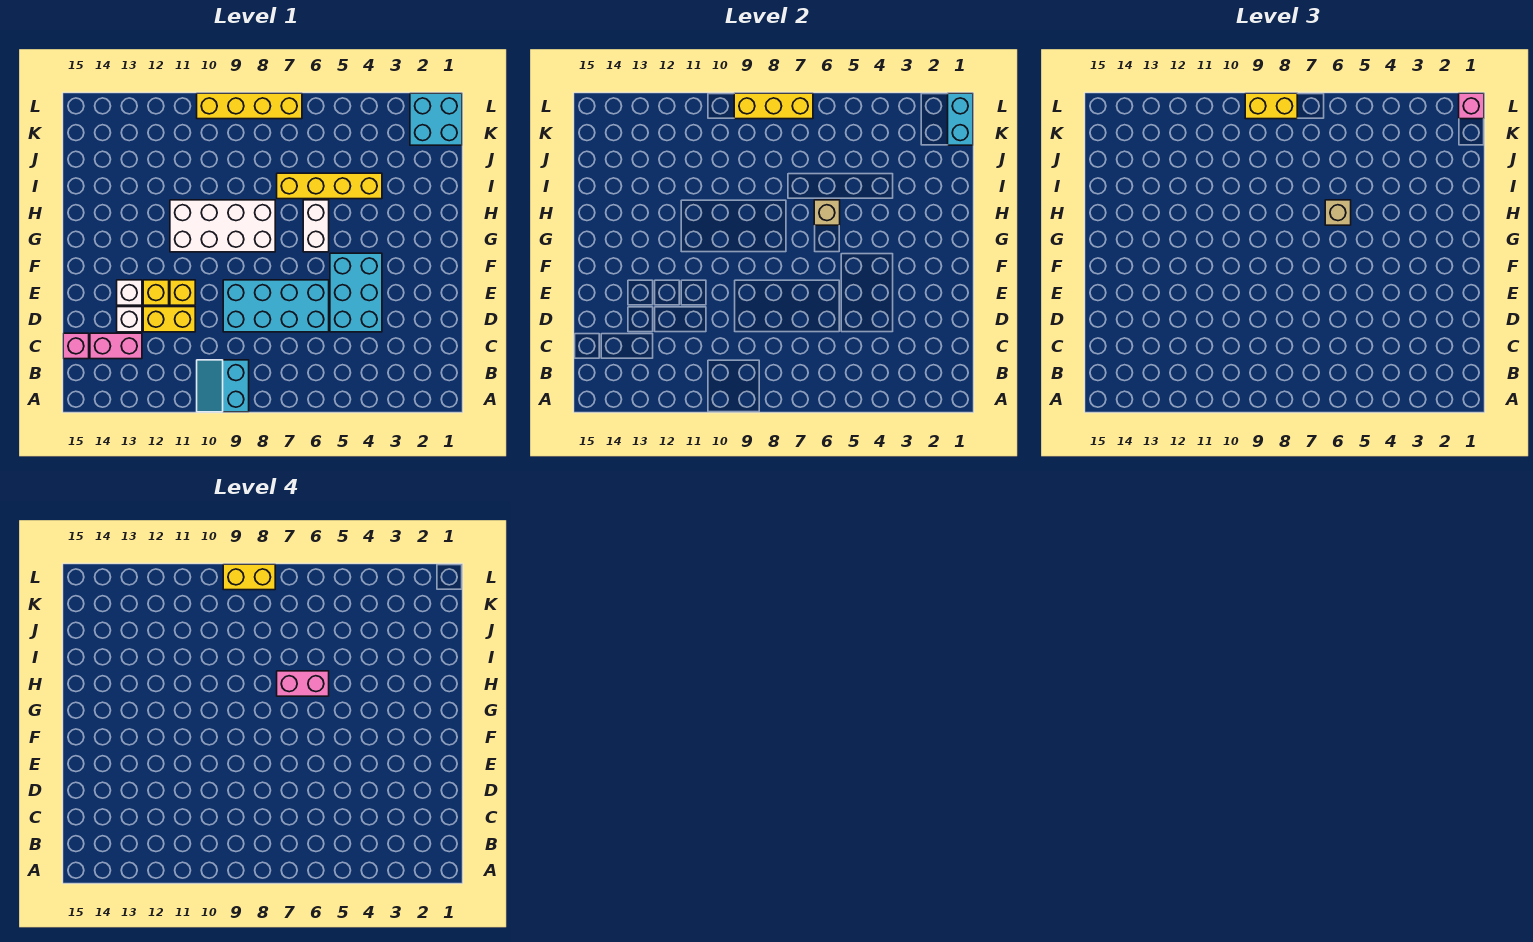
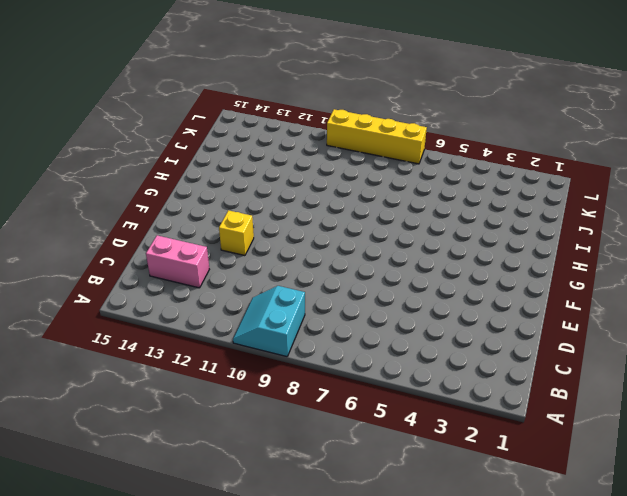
none -> pink 1x1 brick [63,333,89,359]
none -> cyan 2x3 brick [330,253,382,332]
none -> cyan 2x4 brick [223,280,329,332]

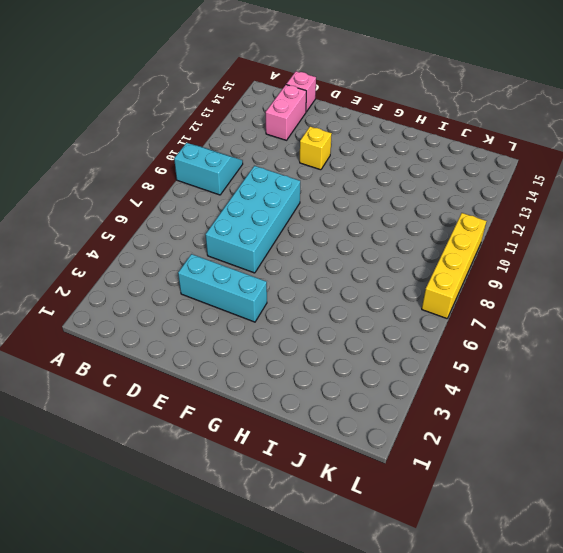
cyan 1x3 brick [178,254,267,322] -> cyan 2x3 brick [330,253,382,332]
none -> yellow 1x2 brick [143,307,195,332]
none -> white 1x1 brick [117,307,142,332]
none -> yellow 1x1 brick [170,280,195,305]

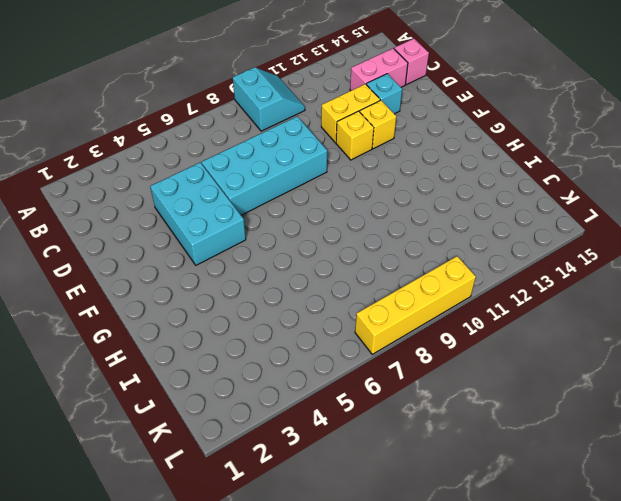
cyan 1x1 brick [366,74,402,114] -> white 1x1 brick [117,307,142,332]
none -> white 1x1 brick [117,280,142,305]
none -> white 1x2 brick [303,200,329,252]
none -> white 2x4 brick [170,200,275,252]

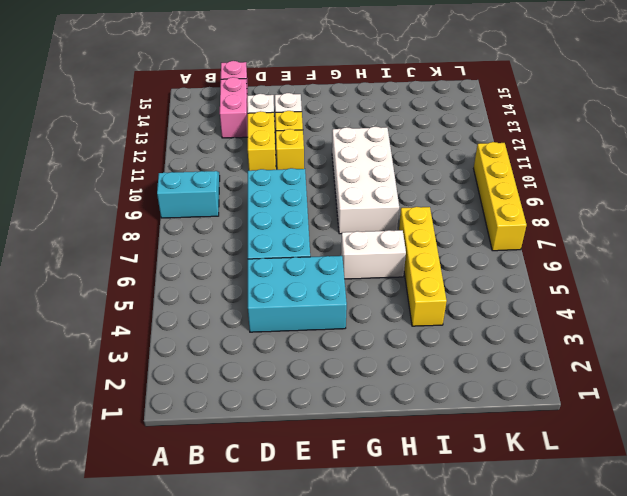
none -> cyan 2x2 brick [410,93,462,145]
none -> tan 1x1 brick [814,200,840,225]
none -> cyan 1x2 brick [948,93,973,145]

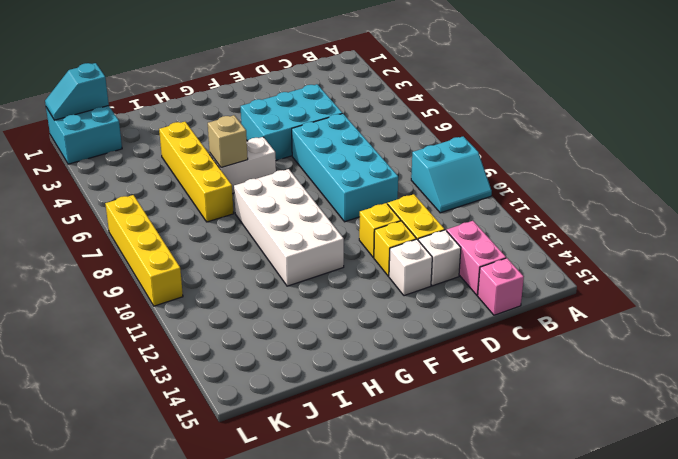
cyan 1x2 slope [45,63,109,120] -> cyan 1x2 brick [948,93,973,145]
none -> yellow 1x3 brick [734,93,813,119]
none -> tan 1x1 brick [1325,200,1351,225]
none -> pink 1x1 brick [1459,93,1484,119]

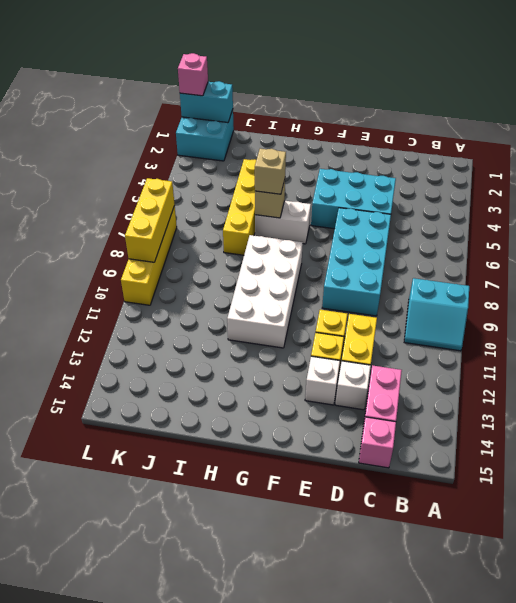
none -> yellow 1x2 brick [1245,93,1297,119]
none -> pink 1x2 brick [277,671,329,696]
none -> yellow 1x2 brick [223,564,275,590]

